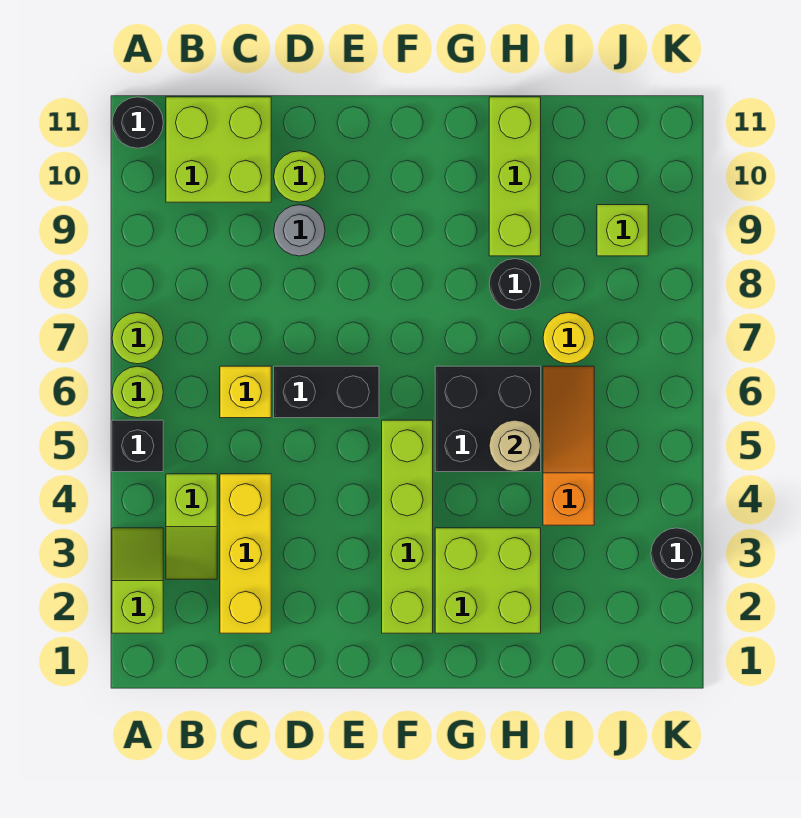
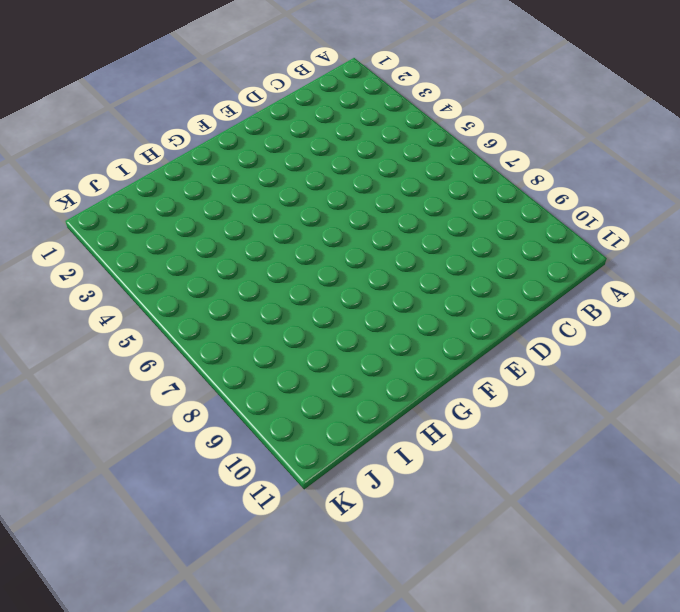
none -> lime 1x2 slope [112,528,163,633]
none -> black 1x1 brick [112,420,163,472]
none -> lime 1x1 round brick [112,366,163,418]

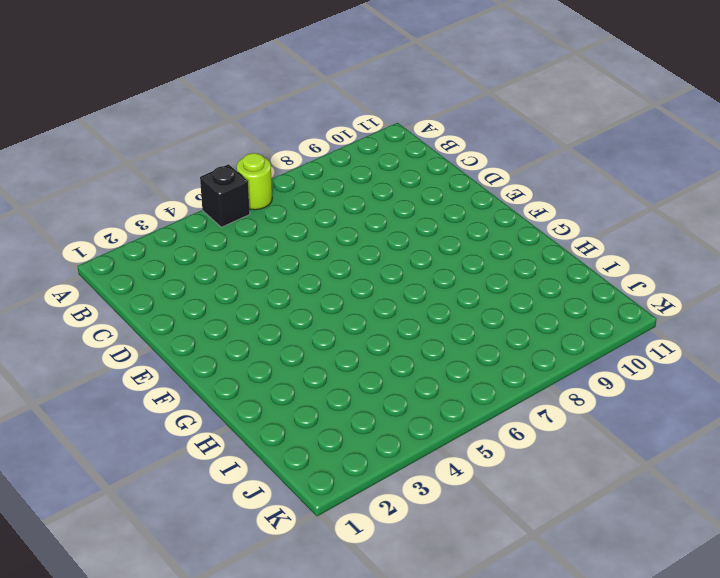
none -> lime 1x2 slope [112,528,163,633]
none -> lime 1x1 round brick [112,313,163,364]
none -> black 1x1 round brick [112,97,163,148]

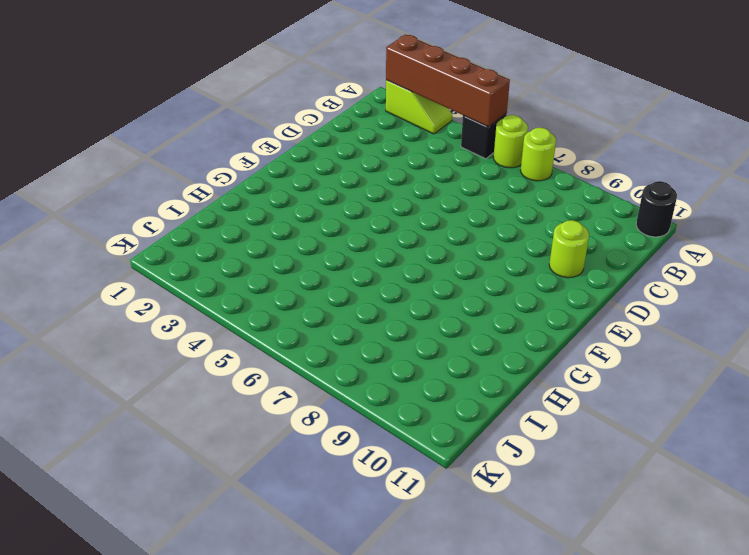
brown 1x4 brick [386,35,510,127] -> none
none -> lime 1x2 slope [166,474,217,579]
none -> lime 2x2 brick [166,97,271,202]
none -> yellow 1x3 brick [220,474,271,633]

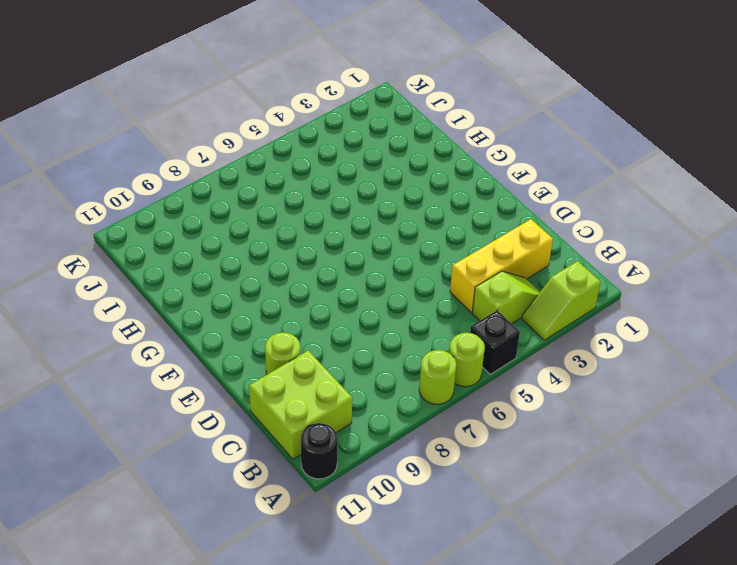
none -> yellow 1x1 brick [220,366,271,418]
none -> black 1x2 brick [274,366,379,418]
none -> grey 1x1 round brick [274,205,325,256]

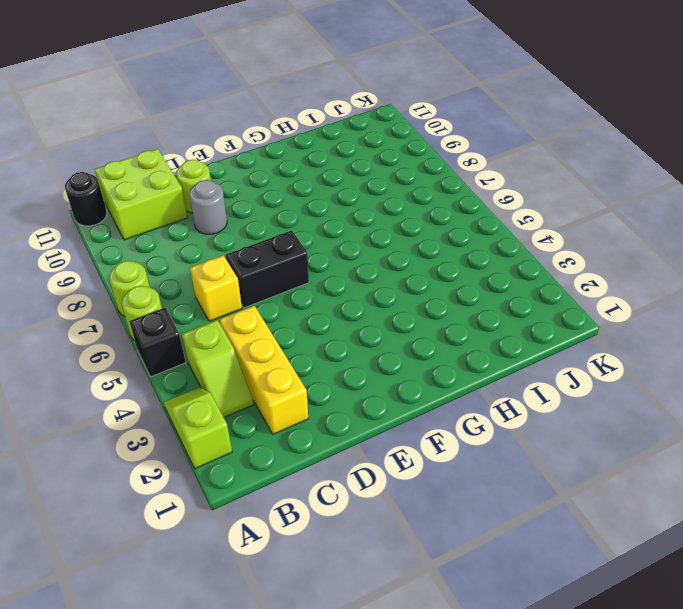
none -> lime 1x4 brick [382,420,433,633]
none -> lime 2x2 brick [435,528,541,633]
none -> black 2x2 brick [435,366,541,472]

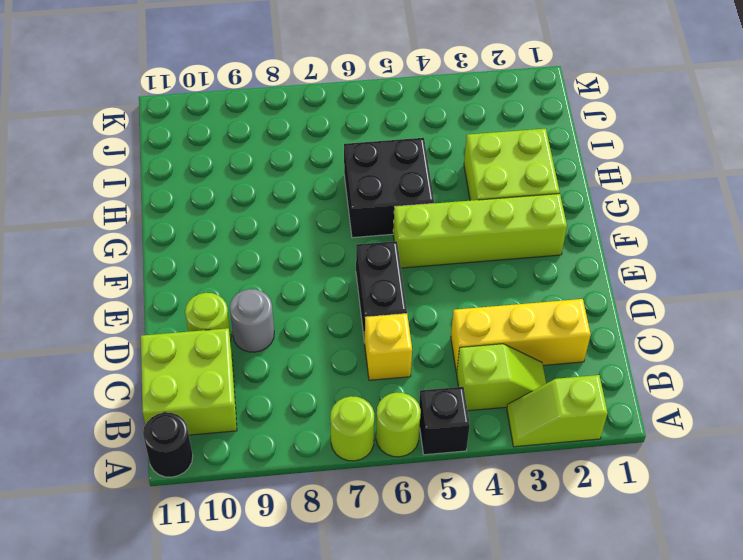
none -> black 1x1 round brick [489,259,541,310]
none -> lime 1x3 brick [489,97,541,256]
none -> orange 1x3 slope [543,366,594,525]

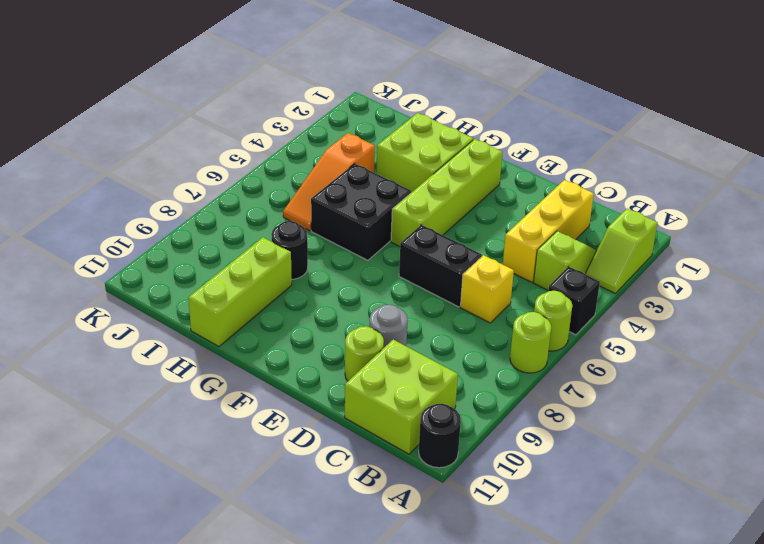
none -> yellow 1x1 round brick [543,313,594,364]
none -> lime 1x1 brick [597,205,648,256]
none -> black 1x1 round brick [651,528,702,579]

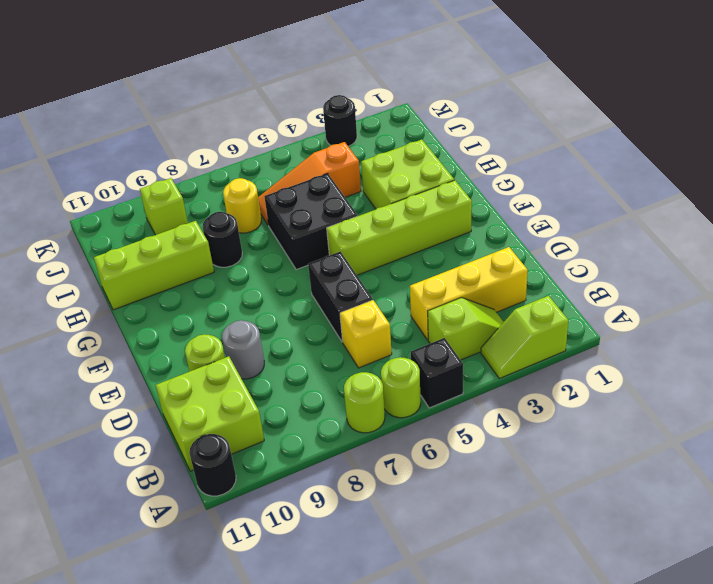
none -> tan 1x1 round brick [489,420,541,472]

